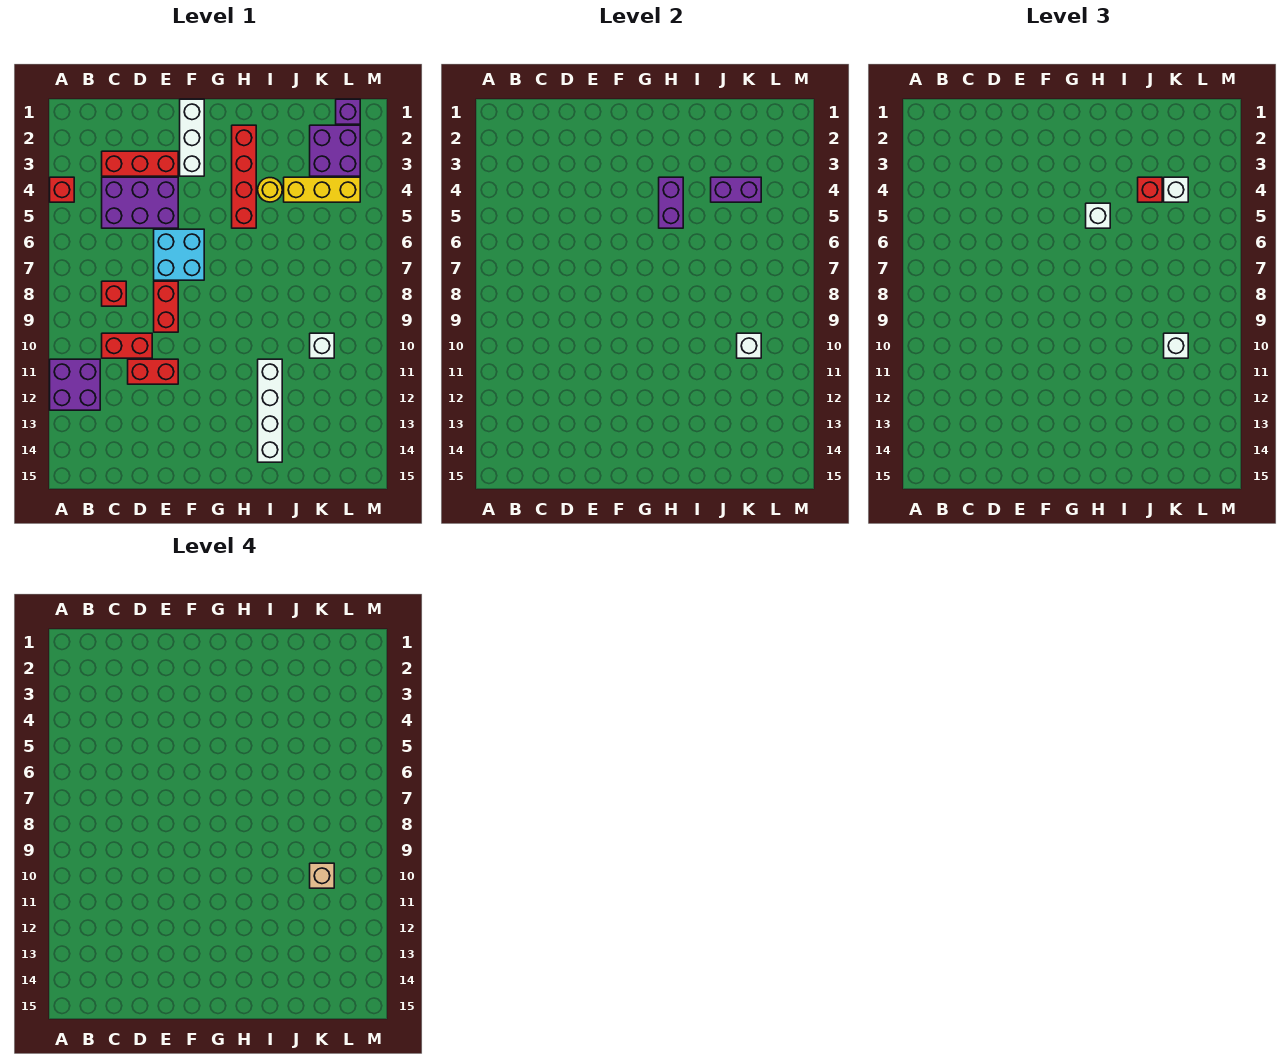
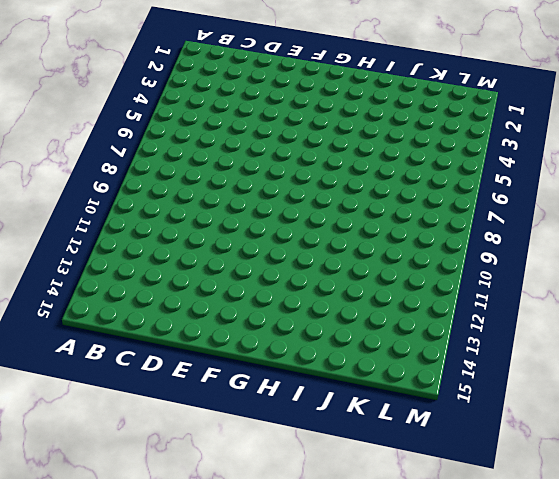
none -> red 1x1 brick [50,177,74,202]
none -> purple 2x2 brick [50,359,100,410]
none -> red 1x3 brick [102,151,178,176]

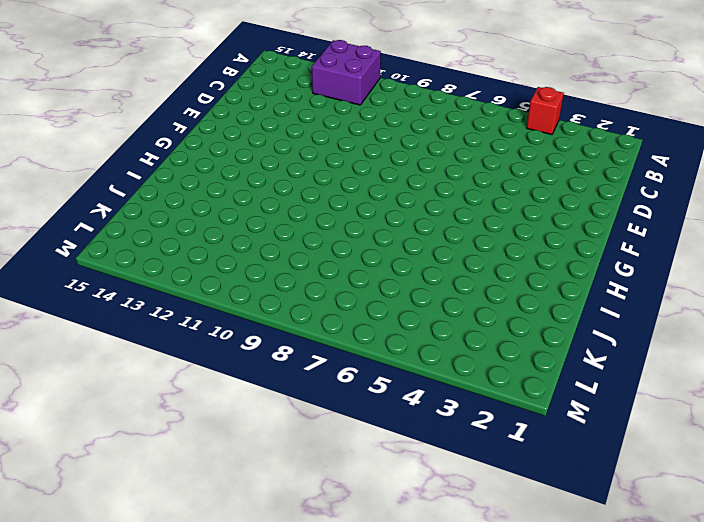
none -> red 1x3 brick [102,151,178,176]
none -> purple 2x3 brick [102,177,178,228]
none -> red 1x1 brick [102,281,126,306]

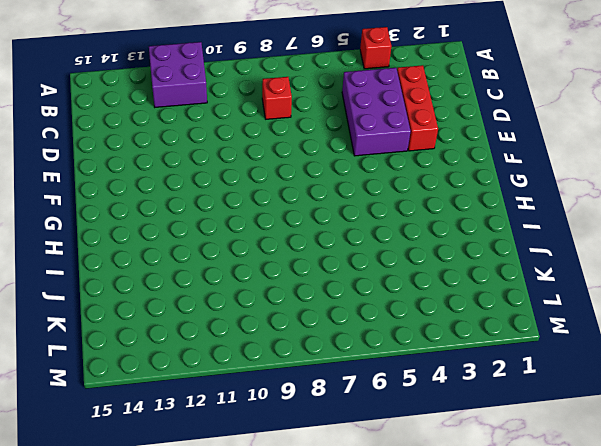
none -> red 1x2 brick [102,333,152,358]
none -> red 1x2 brick [128,359,178,384]
none -> cyan 2x2 brick [154,229,204,280]

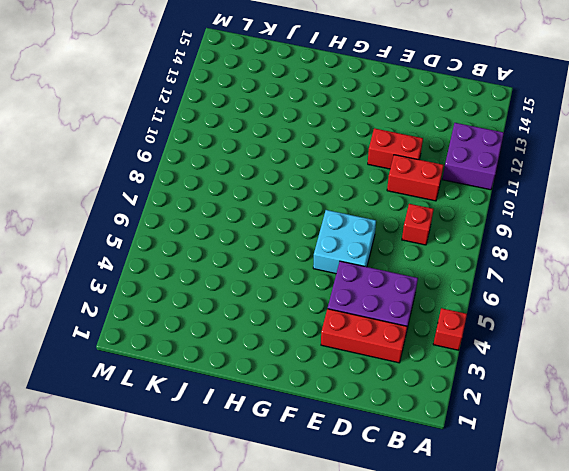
none -> red 1x2 brick [154,281,178,332]
none -> white 1x3 brick [180,99,204,176]
none -> red 1x4 brick [232,125,256,228]

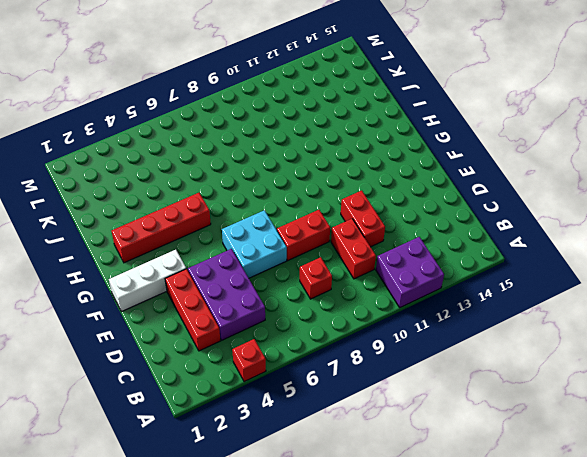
none -> yellow 1x1 round brick [258,178,282,202]
none -> white 1x4 brick [258,359,282,462]
none -> yellow 1x3 brick [284,177,360,202]

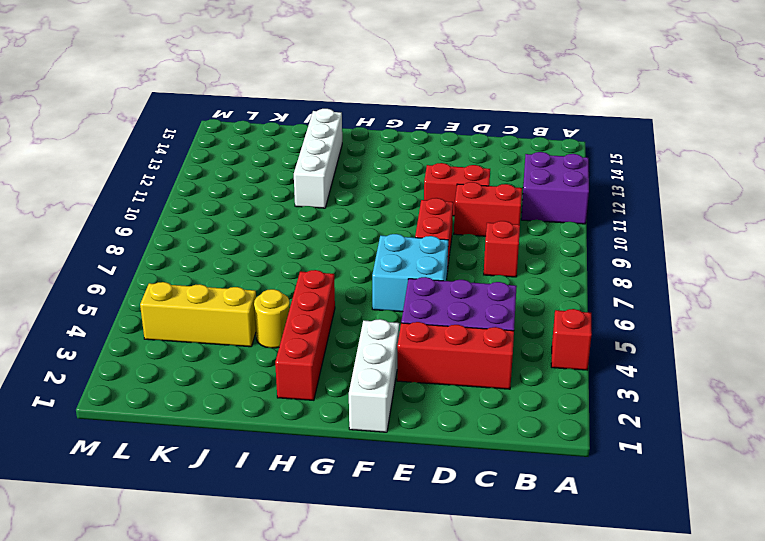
none -> purple 2x2 brick [310,125,360,176]
none -> white 1x1 brick [310,333,334,358]
none -> purple 1x1 brick [336,99,360,124]

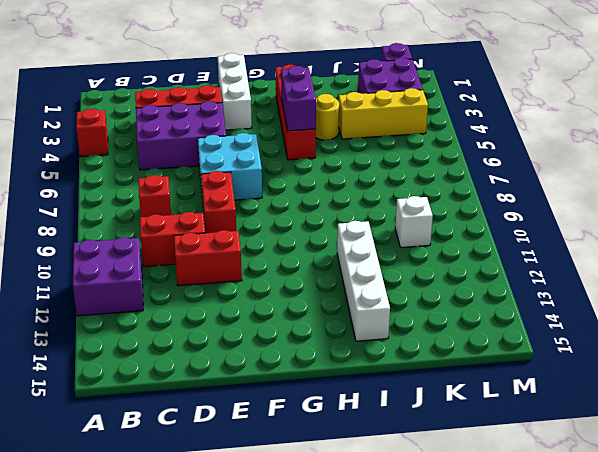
none -> purple 1x2 brick [711,177,761,202]
none -> white 1x1 brick [737,333,761,358]
none -> white 1x1 brick [1086,203,1110,228]

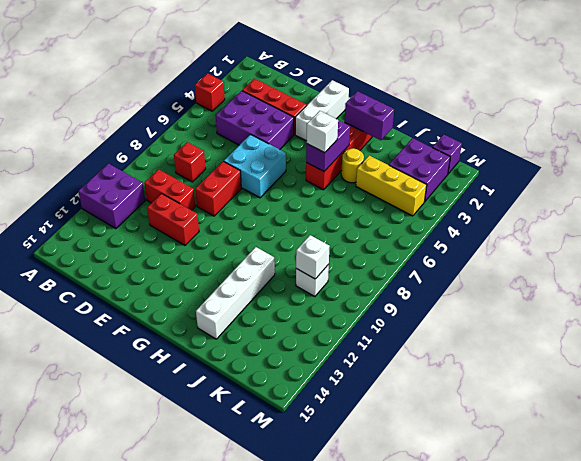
purple 1x2 brick [345,91,394,140] -> purple 1x2 brick moved to [711,177,761,202]
none -> red 1x1 brick [1138,177,1162,202]
none -> white 1x1 brick [1164,177,1188,202]
none -> white 1x1 brick [1164,333,1188,358]

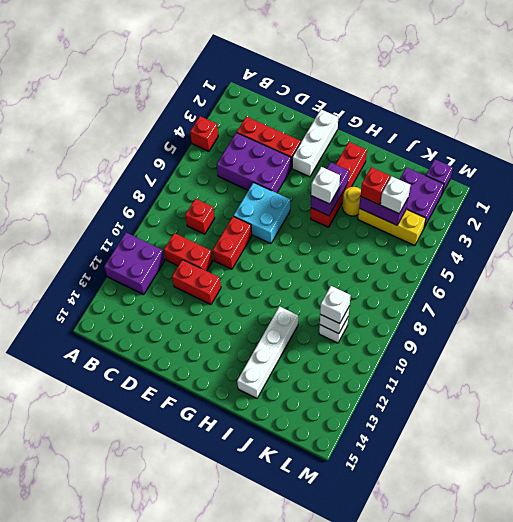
none -> tan 1x1 brick [310,863,334,888]

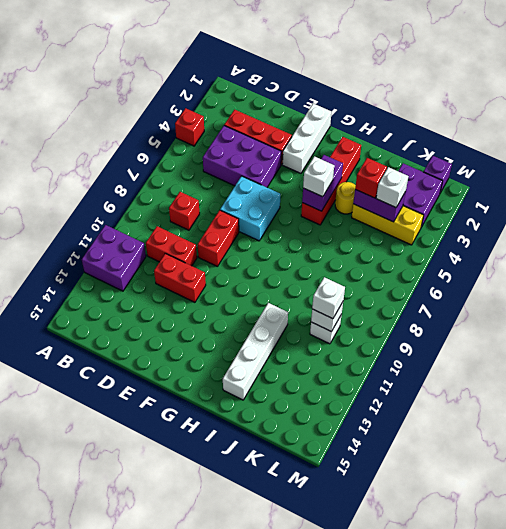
none -> tan 1x1 brick [310,863,334,888]

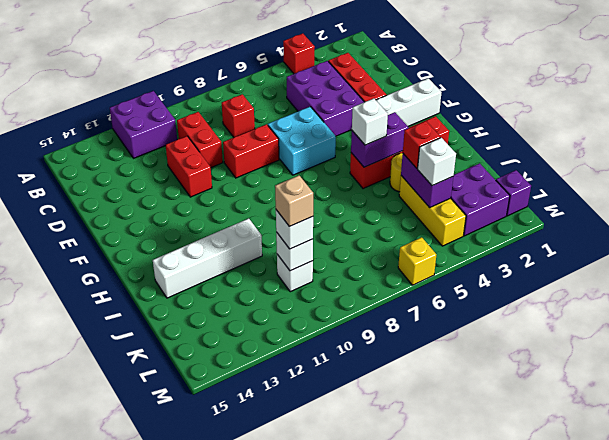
yellow 1x1 brick [398,237,436,285] -> none

